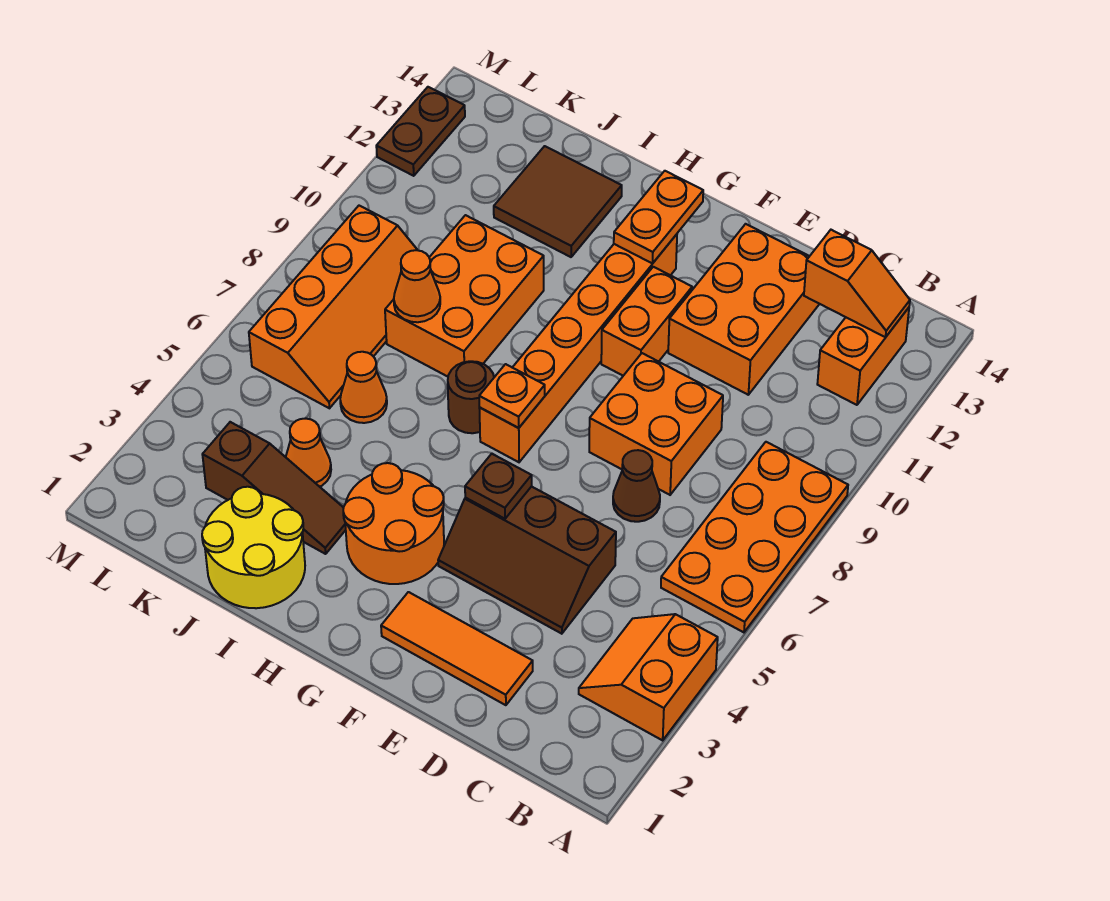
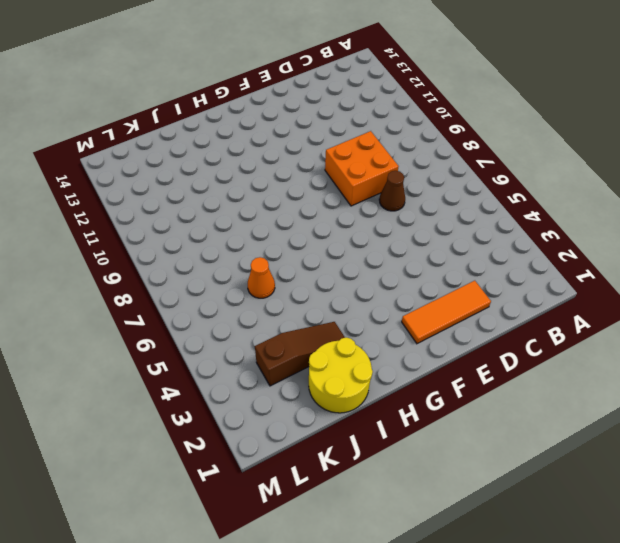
none -> orange 2x2 slope [579,614,718,740]
none -> orange 2x4 plate [661,442,848,632]
none -> orange 1x2 brick [817,308,909,405]

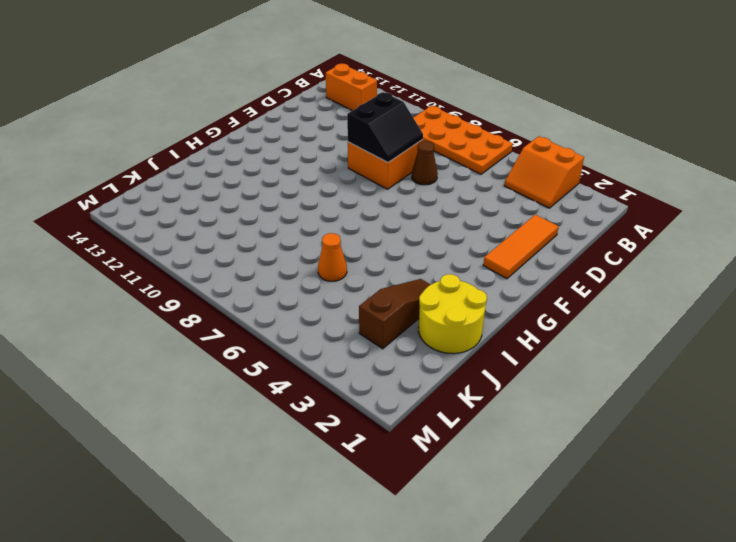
black 2x2 slope [347,92,423,162] -> none
none -> brown 2x3 slope [438,486,616,634]
none -> orange 2x3 brick [668,224,819,395]
none -> orange 1x2 brick [601,267,692,376]

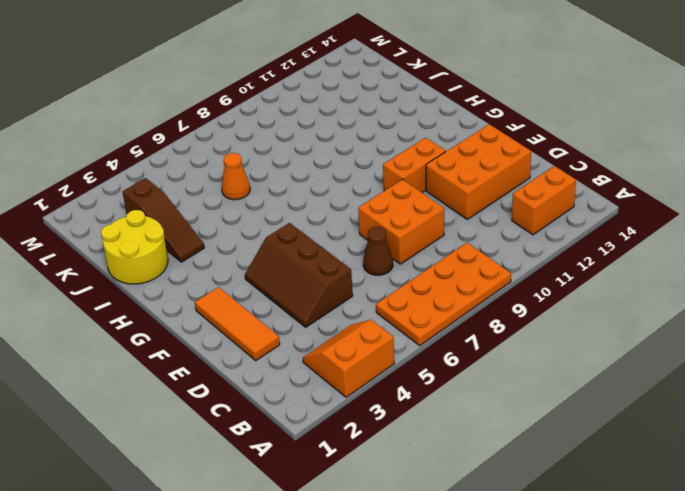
none -> orange 2x2 round brick [343,463,444,584]
none -> orange 1x6 brick [479,234,677,462]
none -> brown 1x1 round brick [448,361,494,433]

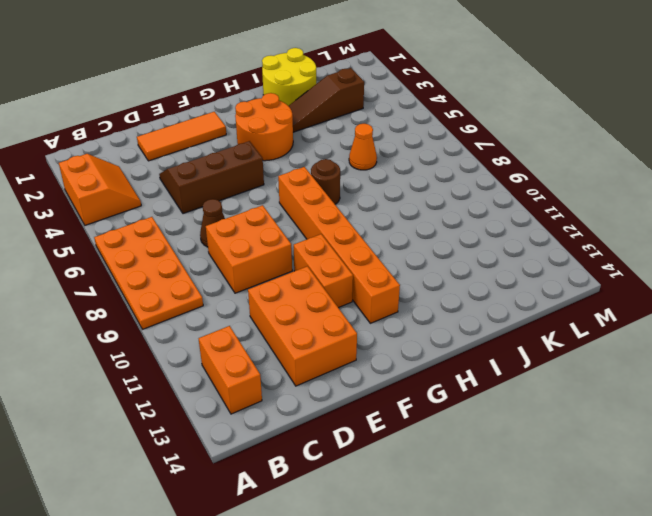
none -> orange 2x3 brick [385,215,544,377]
none -> brown 2x2 tile [494,146,622,257]
none -> orange 1x1 cone [286,419,331,487]

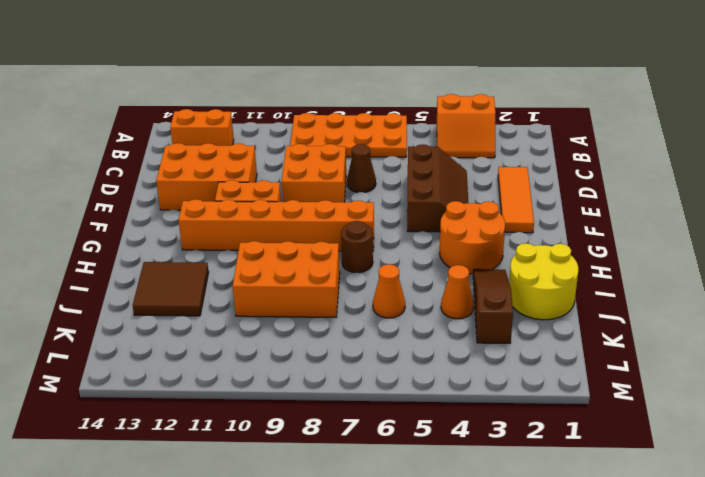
none -> orange 2x4 slope [249,206,417,408]
none -> brown 1x2 plate [376,87,465,176]
none -> orange 1x2 slope [804,230,910,337]

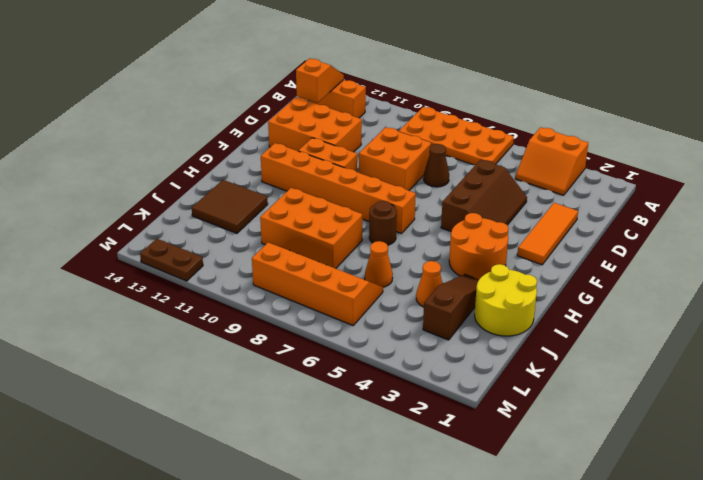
none -> brown 1x1 plate [465,454,532,519]
none -> orange 1x1 plate [479,364,545,428]
none -> orange 1x2 plate [614,171,703,263]

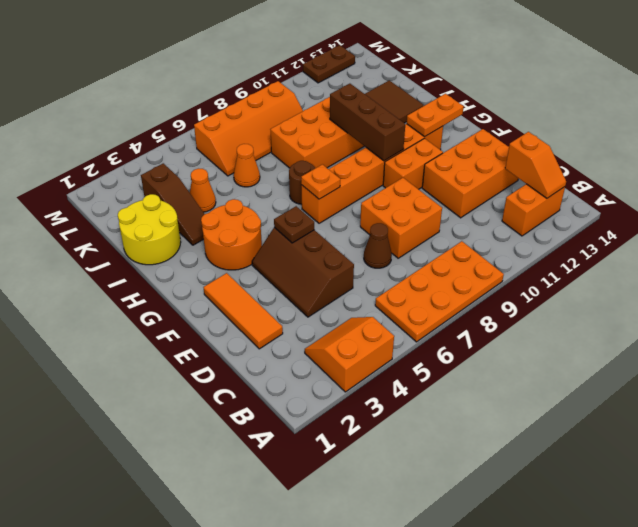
brown 1x3 brick [330,84,405,161] -> none
none -> orange 1x1 cone [394,250,440,322]

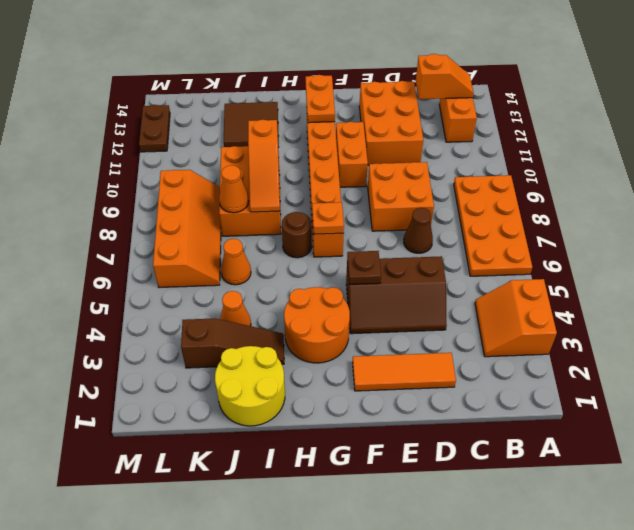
orange 1x3 slope [248,120,280,212] -> none

